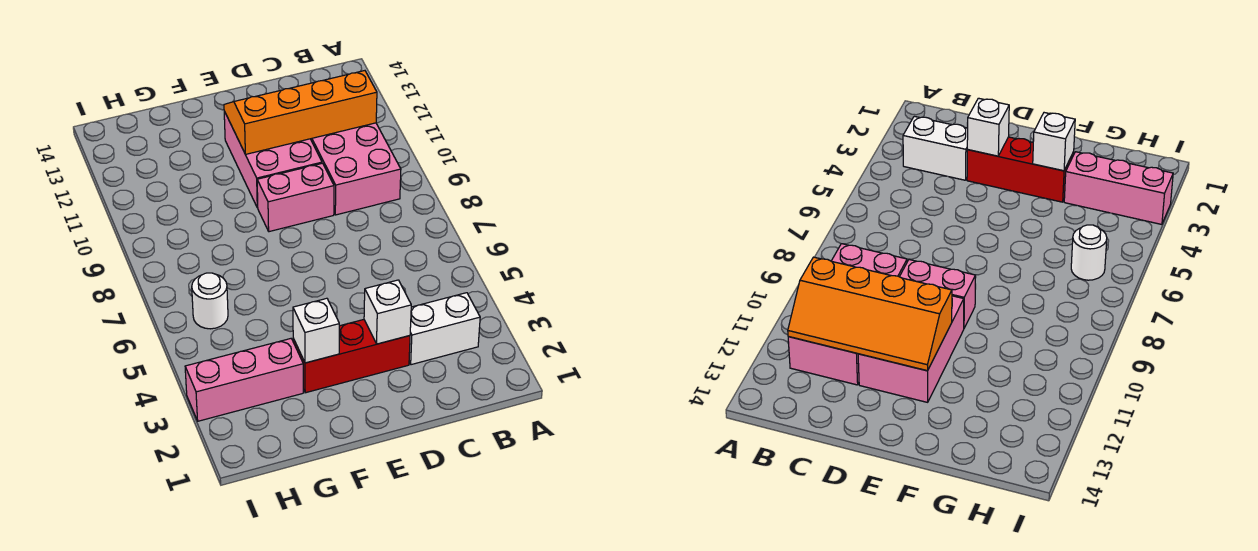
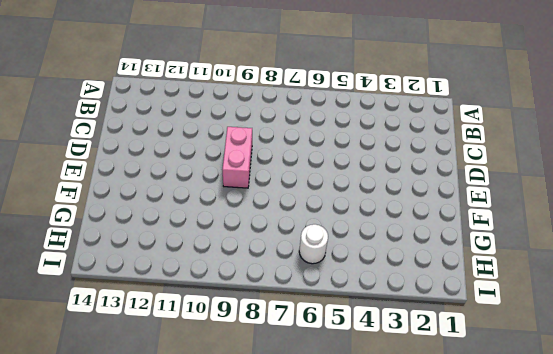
none -> white 1x2 brick [409,293,480,365]
none -> pink 2x4 brick [311,123,401,215]

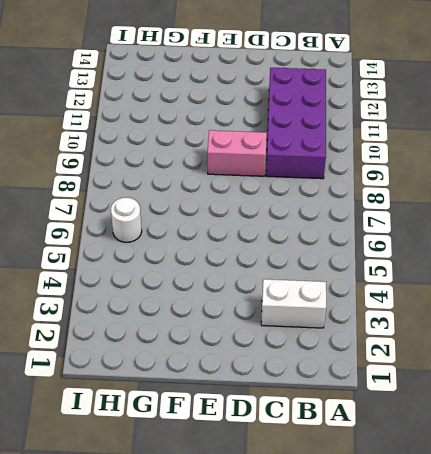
purple 2x4 brick [266,68,326,179] -> pink 2x4 brick [311,123,401,215]
none -> red 1x3 brick [293,320,410,393]
none -> pink 2x3 brick [224,111,322,208]

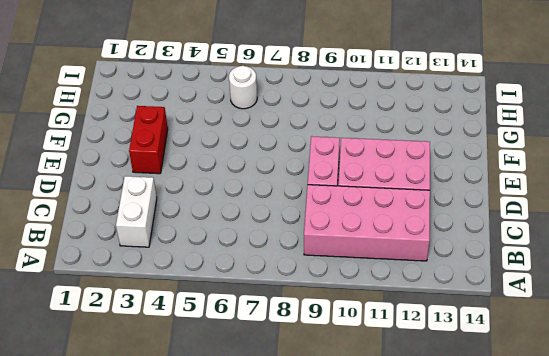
red 1x2 brick [129,106,168,174] -> red 1x3 brick [293,320,410,393]
none -> pink 1x3 brick [185,339,303,421]
none -> orange 2x4 slope [224,71,377,154]

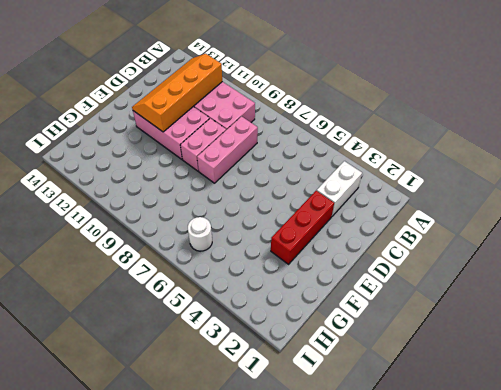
pink 1x3 brick [197,116,258,183] -> pink 1x3 brick moved to [185,339,303,421]
none -> white 1x1 brick [364,280,411,344]
none -> white 1x1 brick [293,298,339,363]

